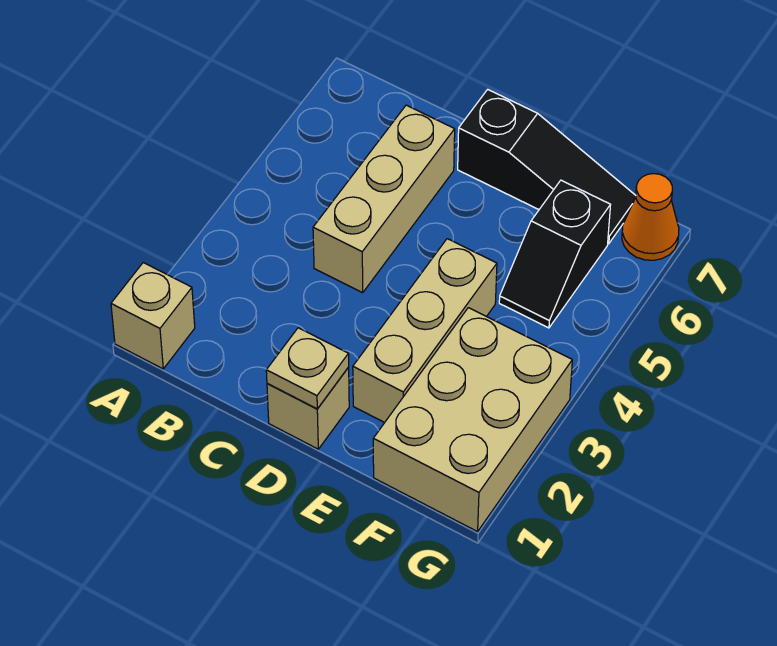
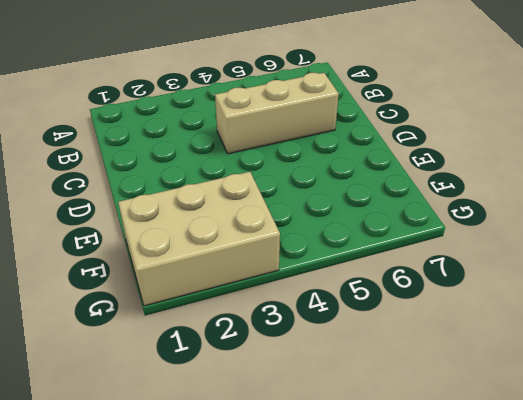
none -> tan 1x1 brick [111,263,195,369]
none -> tan 1x1 brick [267,367,349,449]

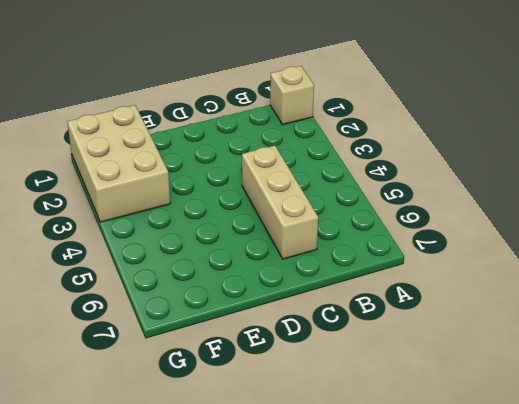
none -> tan 1x1 brick [267,367,349,449]
none -> black 1x3 slope [458,89,636,244]

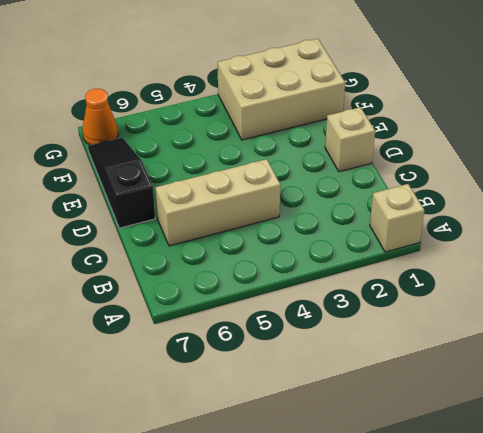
none -> tan 1x3 brick [353,239,497,423]
none -> black 1x2 slope [499,180,610,328]

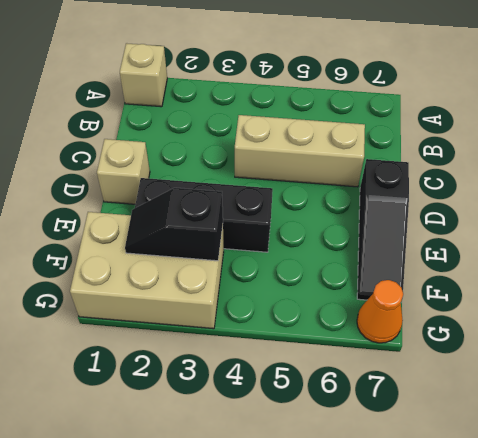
black 1x3 brick [135,178,273,252] -> tan 1x3 brick [353,239,497,423]
black 1x2 slope [125,188,223,261] -> black 1x2 slope moved to [499,180,610,328]
none -> tan 1x1 plate [266,328,349,409]

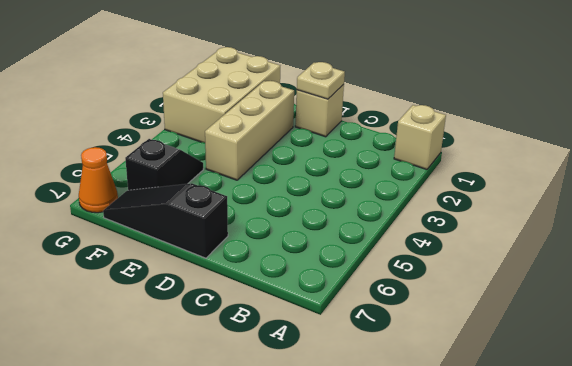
none -> tan 1x3 brick [313,105,455,293]

